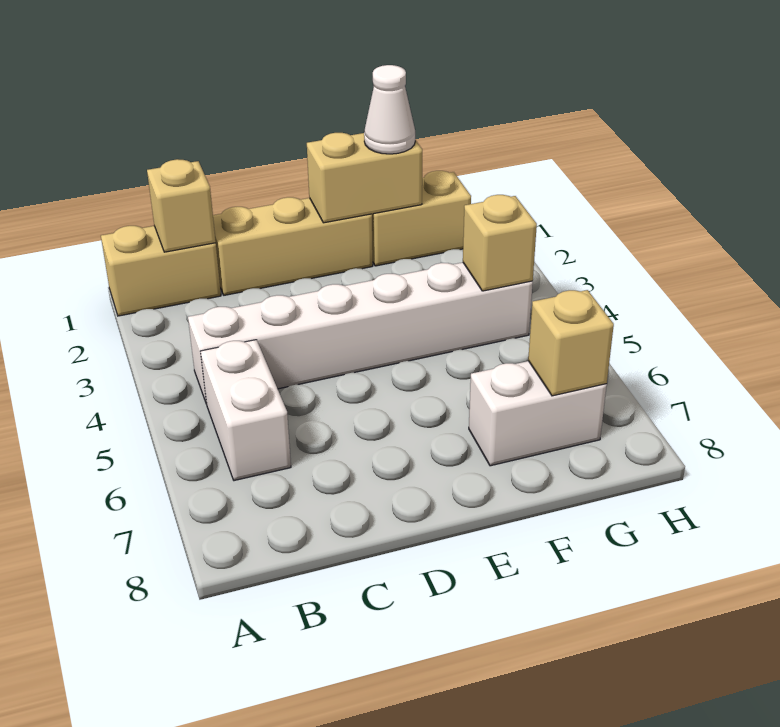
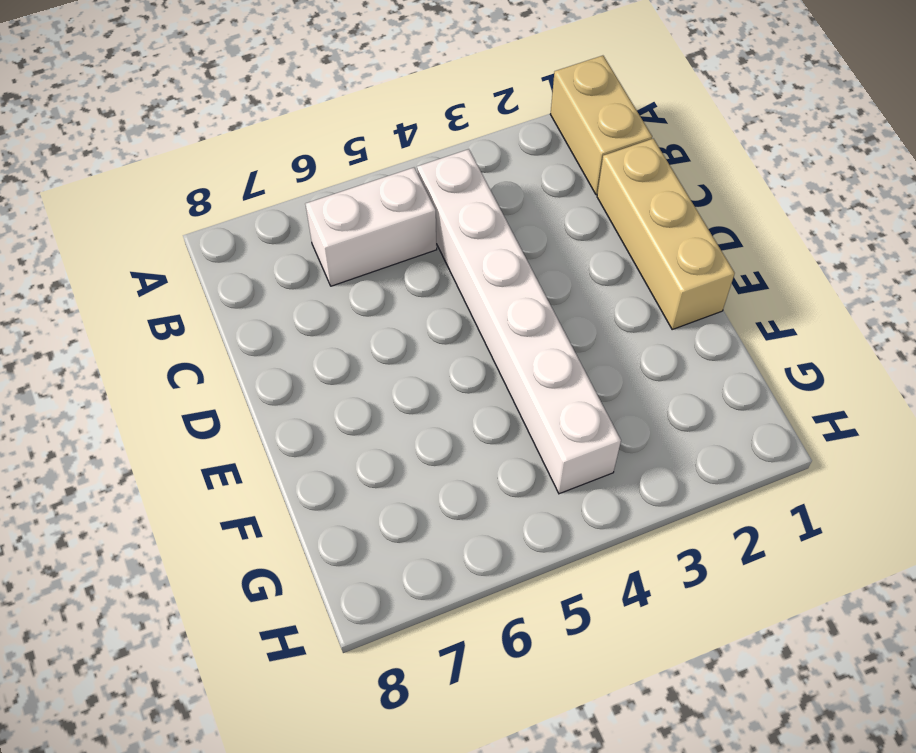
none -> tan 1x2 brick [372,171,471,266]
none -> white 1x2 brick [469,361,607,466]

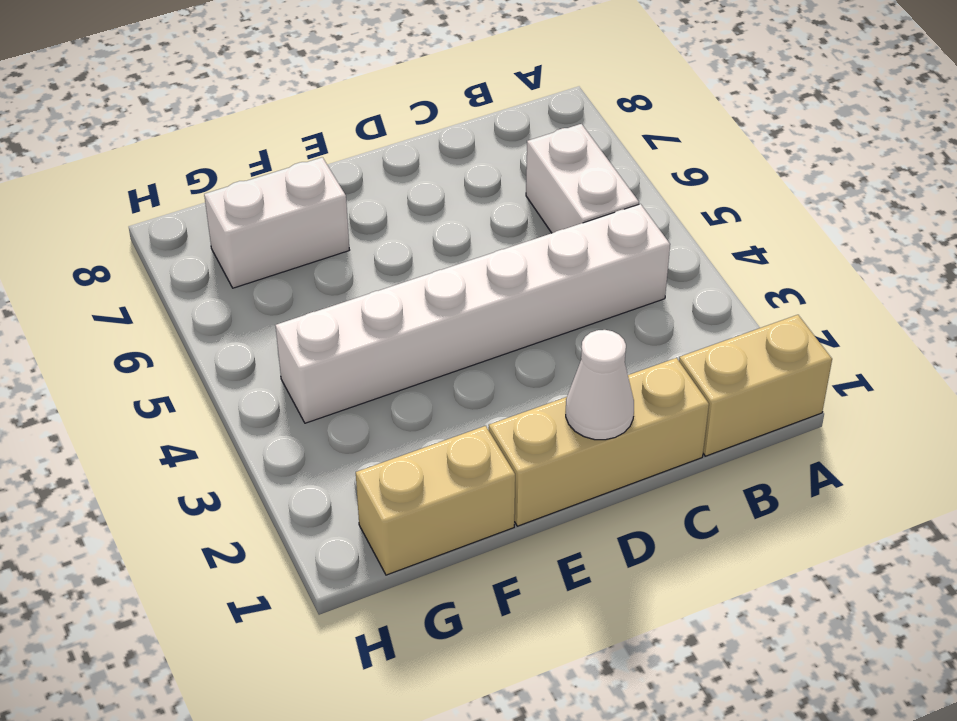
white 1x1 cone [566,330,634,440] -> white 1x1 cone moved to [364,65,415,154]
none -> tan 1x1 brick [147,159,216,252]
none -> tan 1x2 brick [307,133,422,223]

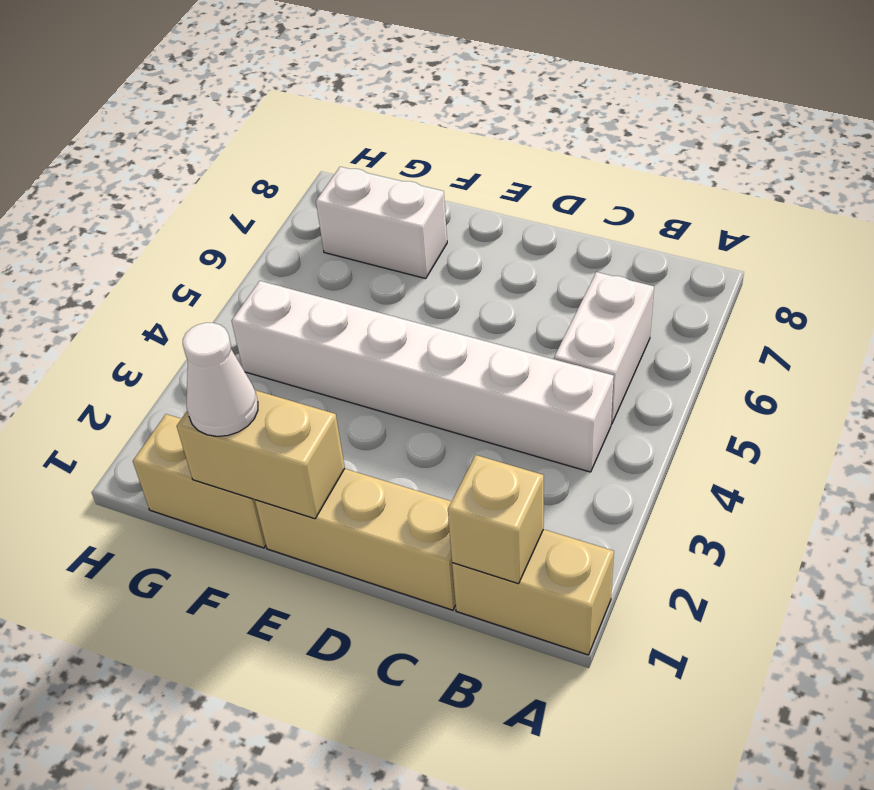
none -> tan 1x1 brick [463,195,537,291]
none -> tan 1x1 brick [528,290,614,396]

